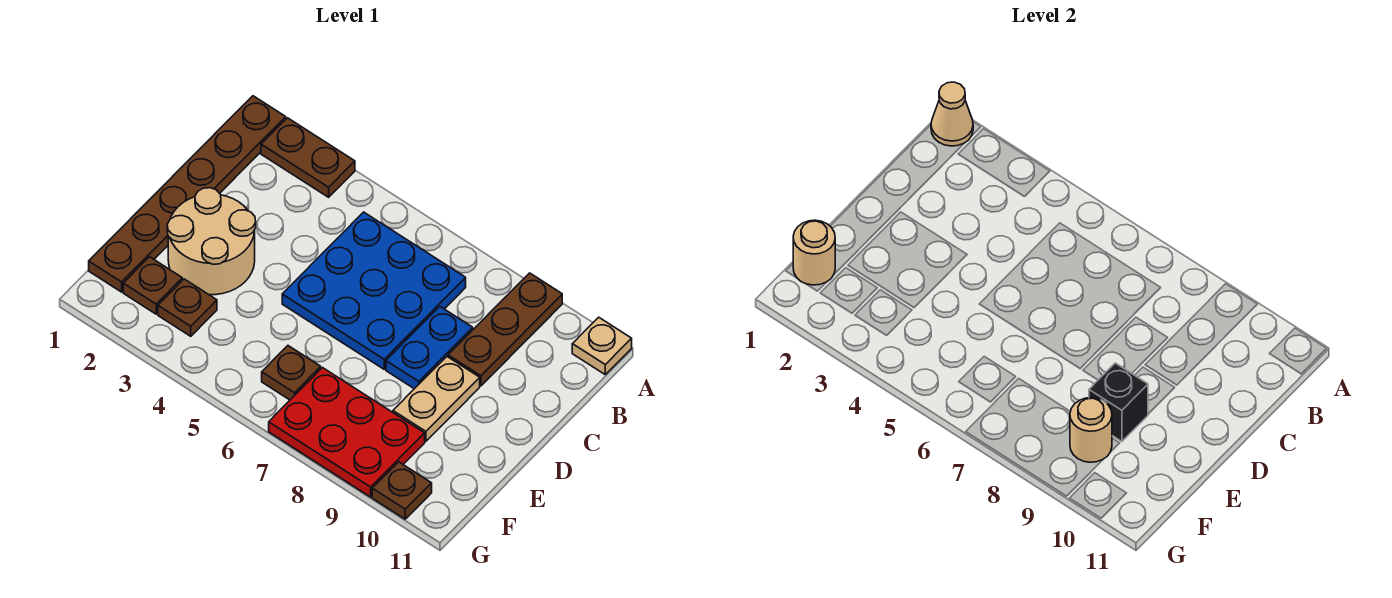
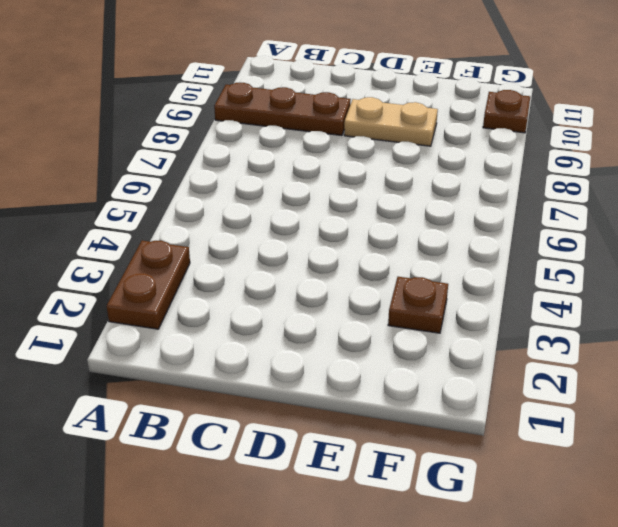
none -> brown 1x6 plate [89,96,286,292]
none -> tan 1x1 plate [572,317,632,374]
none -> blue 3x3 plate [282,212,466,369]

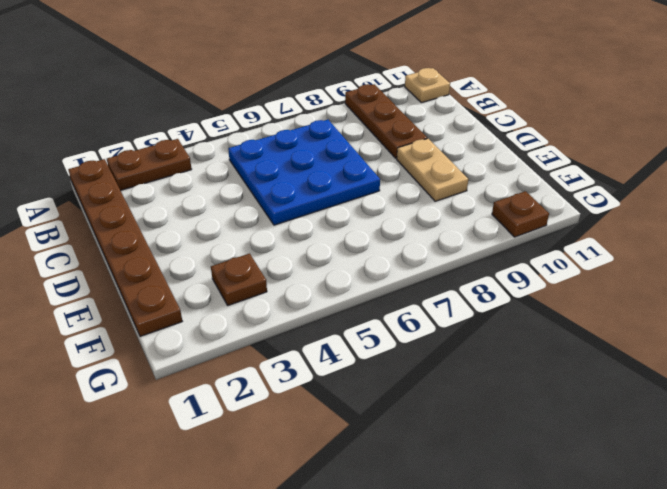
none -> blue 1x2 plate [386,307,473,389]
none -> tan 2x2 round brick [167,188,256,295]
none -> brown 1x1 plate [123,257,182,314]

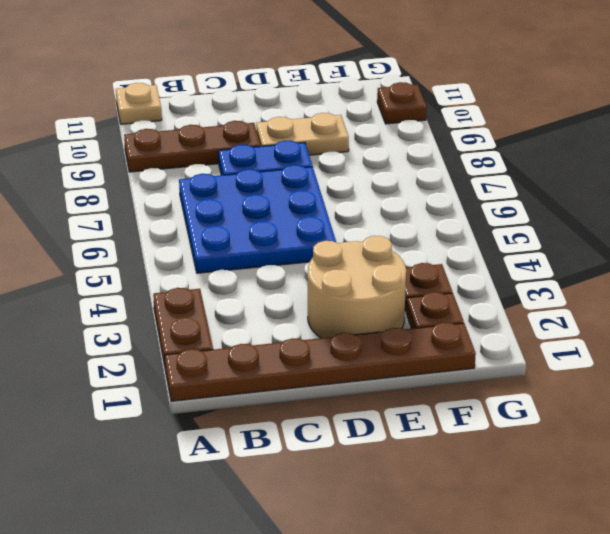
none -> brown 1x1 plate [262,346,321,400]
none -> red 2x3 plate [269,368,425,497]
none -> tan 1x1 cone [931,82,973,146]

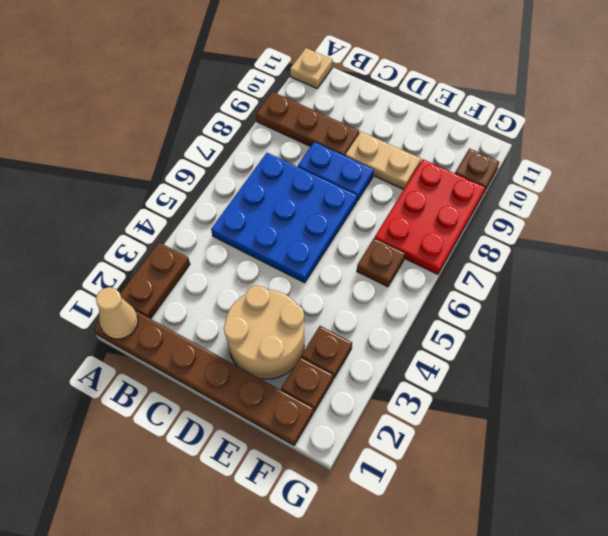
none -> black 1x1 brick [1089,363,1148,442]
none -> tan 1x1 round brick [793,220,835,285]
none -> tan 1x1 round brick [1070,398,1112,462]

